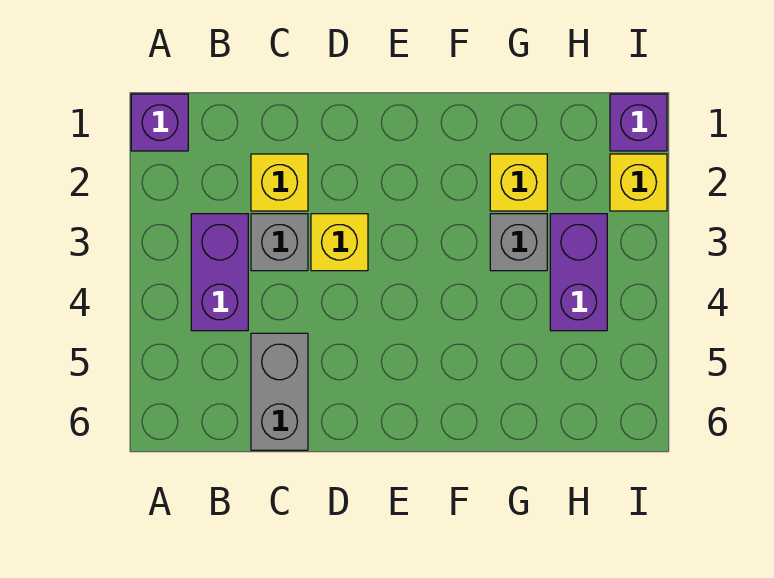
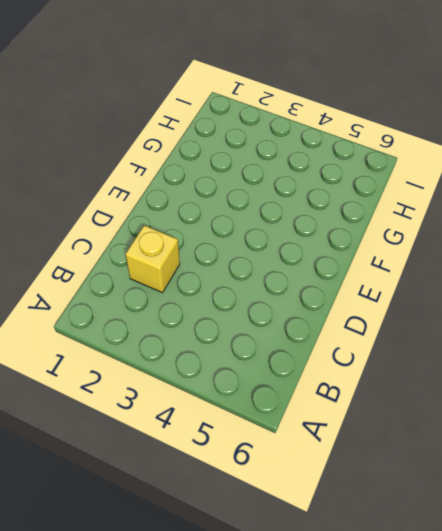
none -> purple 1x1 brick [131,94,188,151]
none -> purple 1x2 brick [191,214,248,331]

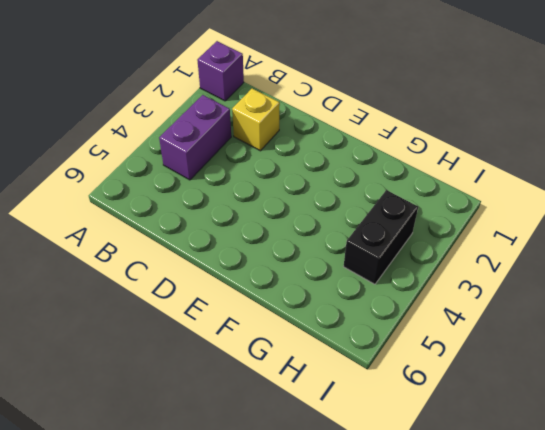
black 1x2 brick [344,190,418,284] -> purple 1x2 brick [550,214,607,331]
none -> grey 1x1 brick [251,214,308,271]
none -> grey 1x2 brick [251,333,308,450]

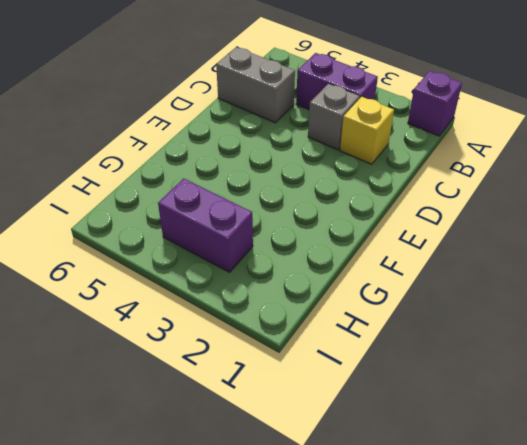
none -> yellow 1x1 brick [311,214,368,271]
none -> yellow 1x1 brick [490,154,547,211]

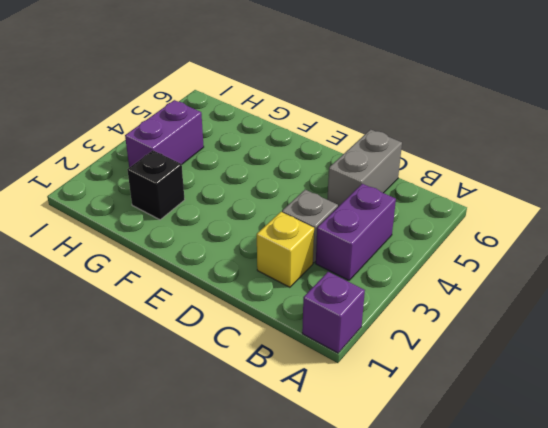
black 1x1 brick [127,150,185,220] -> yellow 1x1 brick [490,154,547,211]
none -> yellow 1x1 brick [311,214,368,271]
none -> grey 1x1 brick [490,214,547,271]

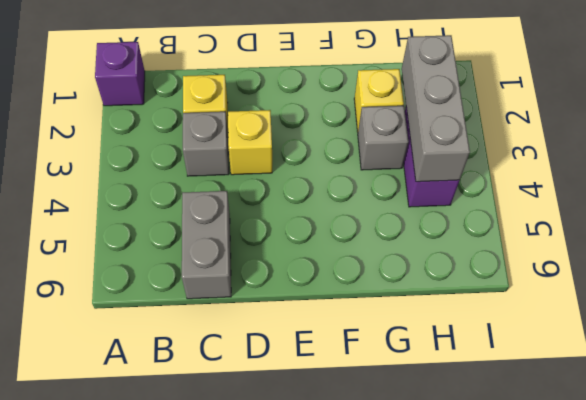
grey 1x3 brick [402,35,470,182] -> none
none -> purple 1x2 brick [191,214,248,331]
none -> purple 1x1 brick [610,94,667,151]

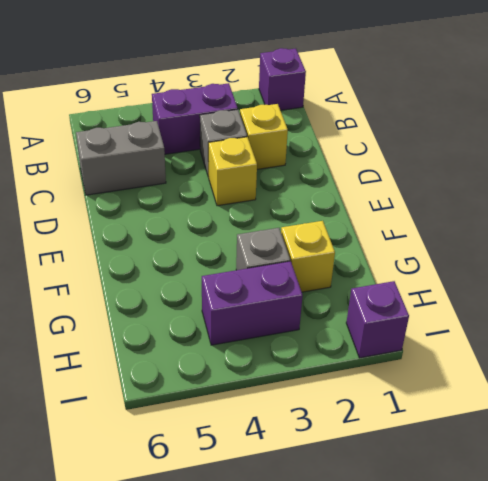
none -> yellow 1x1 brick [610,154,667,211]

